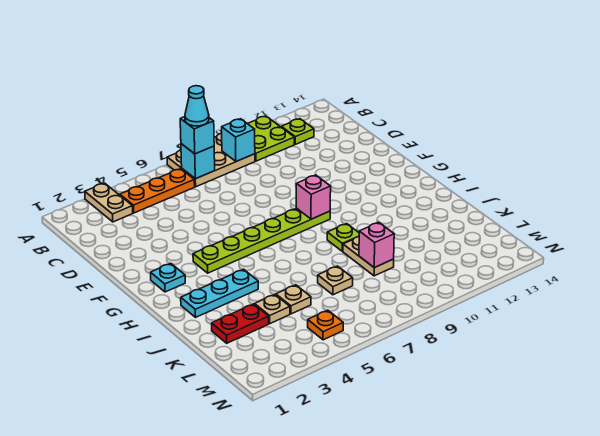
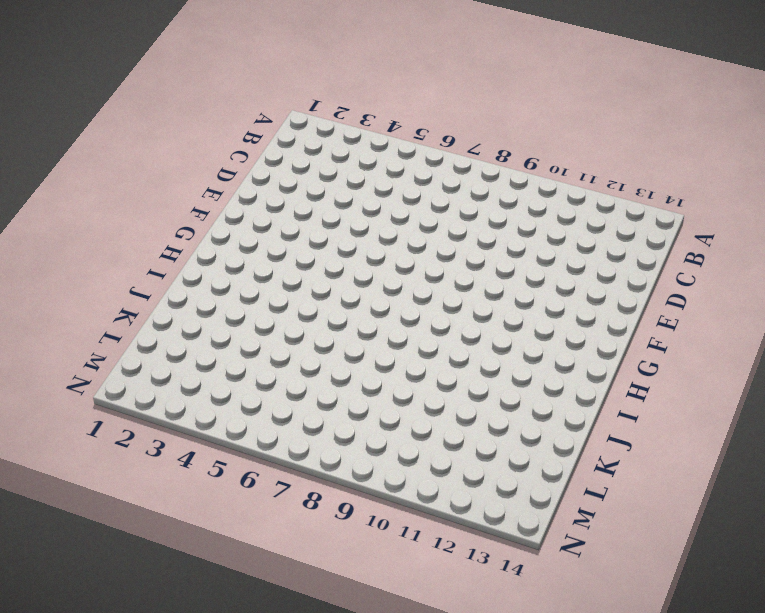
none -> tan 1x2 plate [85,183,133,222]
none -> tan 2x3 plate [167,133,255,187]
none -> lime 2x2 plate [248,116,294,161]

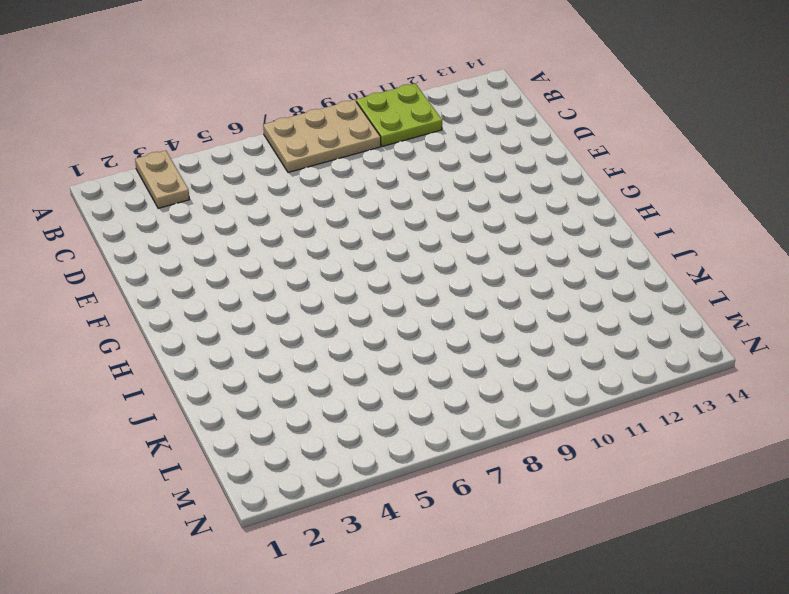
none -> orange 1x3 plate [120,169,195,213]
none -> lime 1x1 plate [281,119,314,144]
none -> cyan 1x1 plate [151,263,185,292]

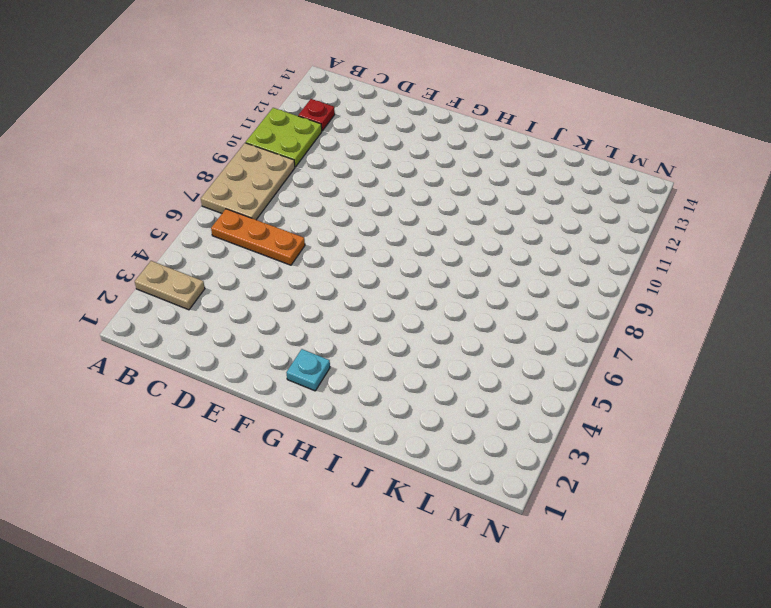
orange 1x3 plate [211,209,305,265] -> orange 1x3 plate turned to [120,169,195,213]
red 1x1 plate [298,99,335,131] -> lime 1x1 plate [281,119,314,144]
none -> lime 1x6 plate [193,208,330,273]
none -> cyan 1x3 plate [181,269,258,317]
none -> lime 1x1 plate [327,224,359,251]

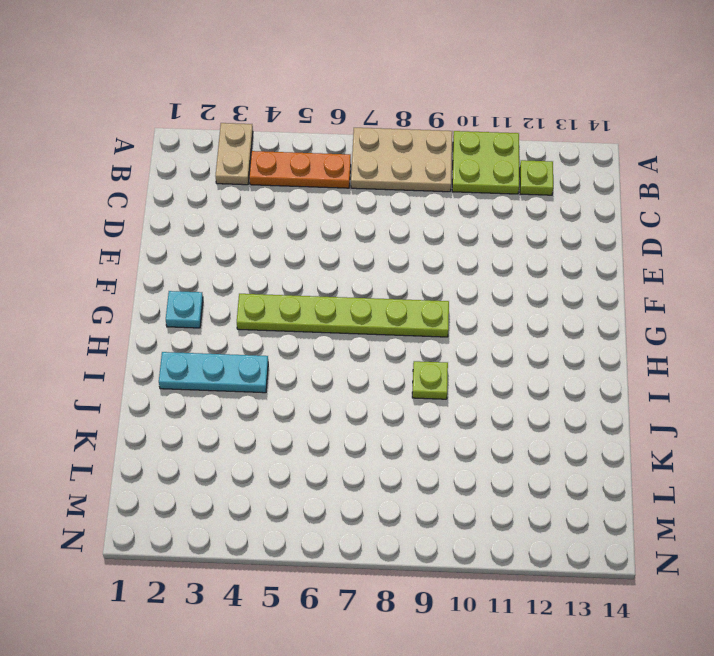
none -> tan 1x2 plate [343,237,394,276]
none -> red 1x2 plate [212,304,269,343]
none -> tan 1x1 plate [255,294,290,324]

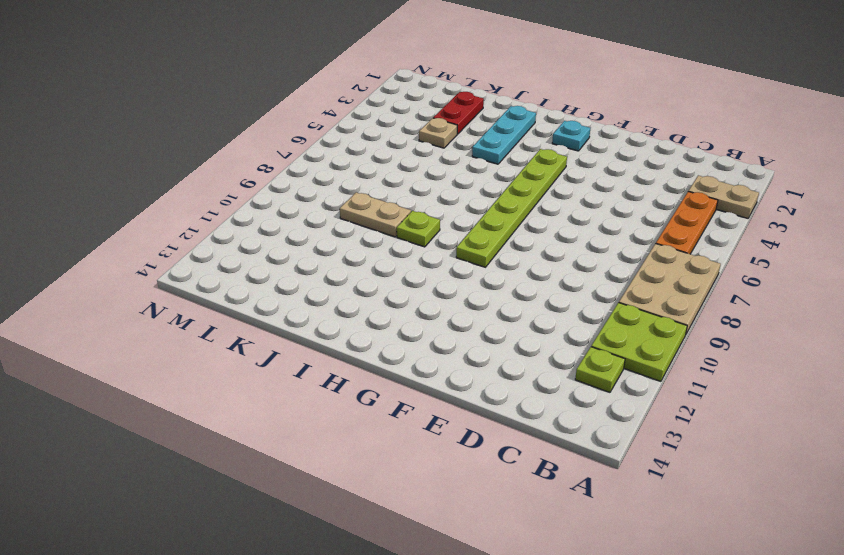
none -> tan 1x1 plate [276,285,311,314]
none -> tan 1x1 plate [318,266,353,295]
none -> orange 1x1 plate [308,310,343,340]

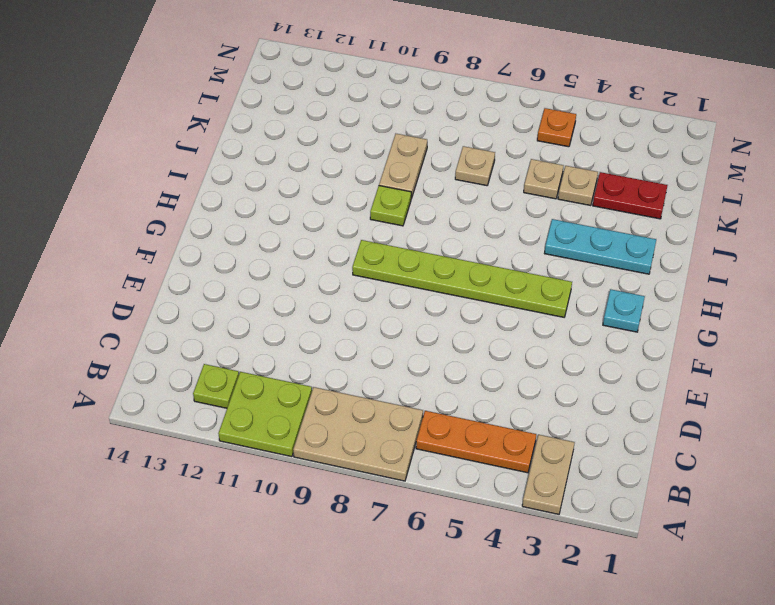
none -> cyan 1x1 brick [181,144,215,179]
none -> cyan 1x1 brick [222,119,255,161]
none -> pink 1x1 brick [296,175,331,219]

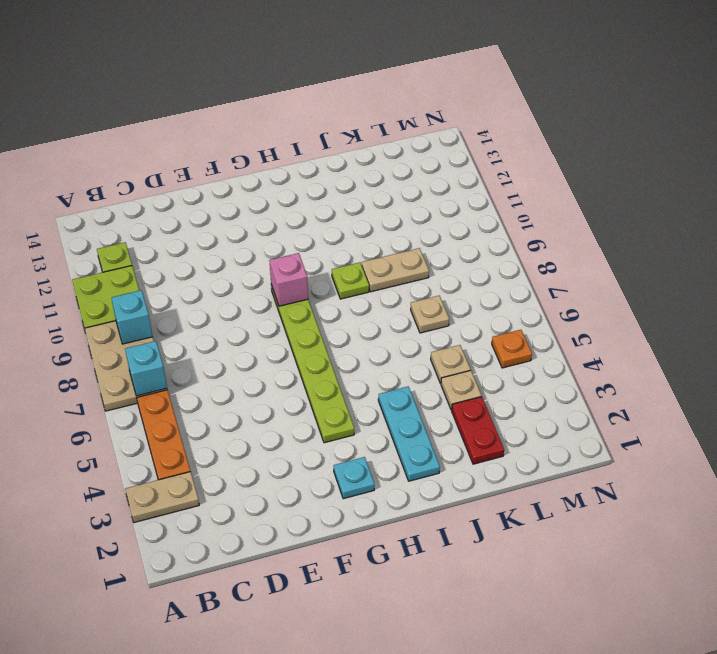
none -> pink 1x1 brick [359,222,394,268]
none -> cyan 1x1 brick [180,117,214,154]
none -> cyan 1x1 cone [185,86,209,126]

